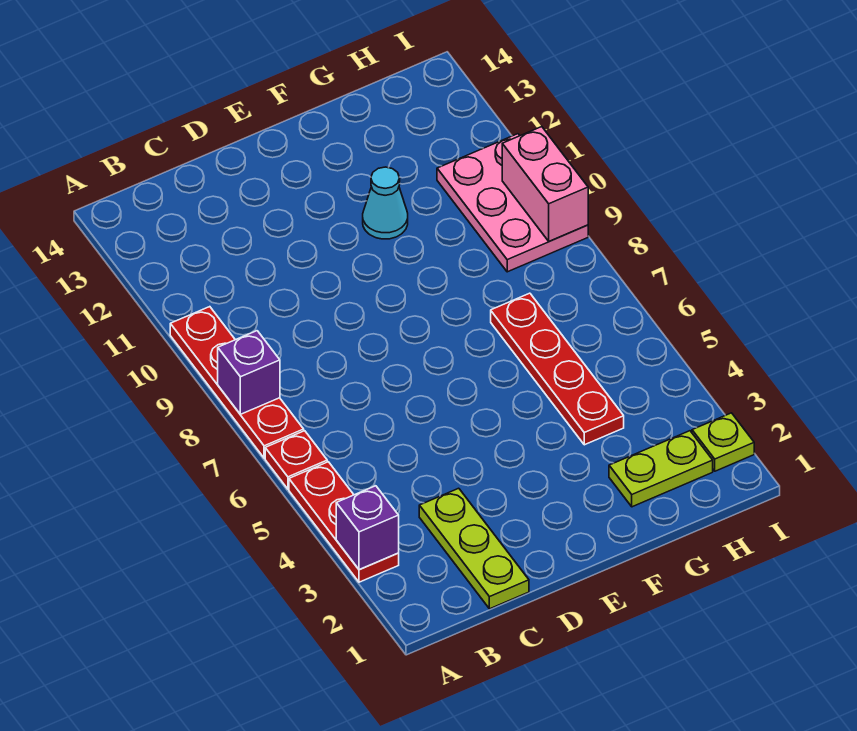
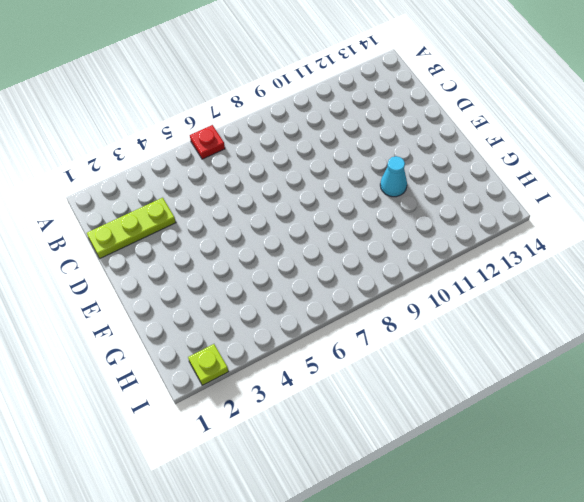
none -> red 1x3 plate [289,462,399,582]
none -> red 1x4 plate [170,307,304,458]
none -> lime 1x2 plate [609,431,713,507]

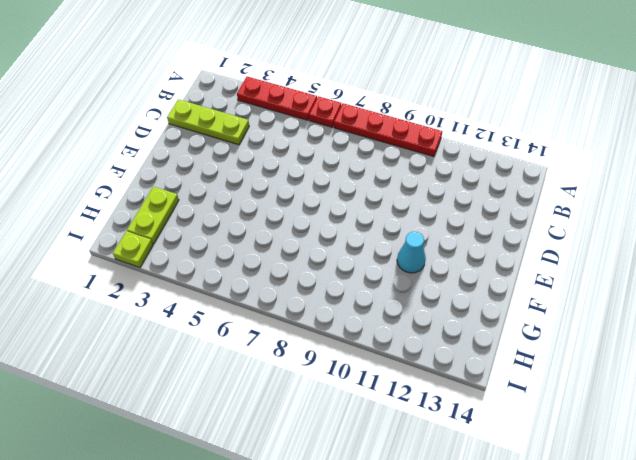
none -> red 1x4 plate [491,293,624,445]
none -> pink 2x3 plate [437,134,588,272]
none -> purple 1x1 brick [336,486,399,570]

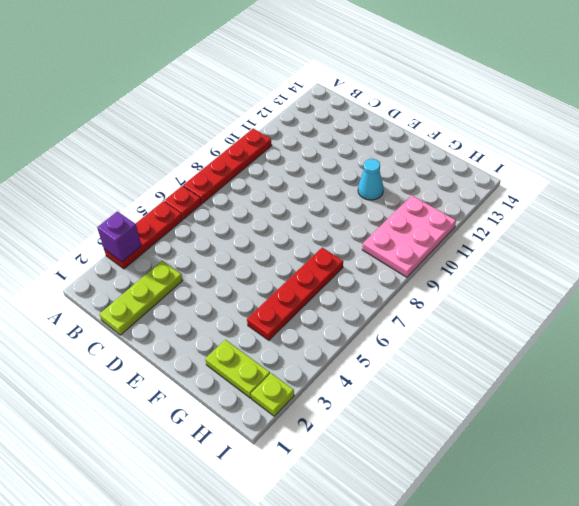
none -> purple 1x1 brick [218,331,280,414]
none -> pink 1x2 brick [502,127,588,241]

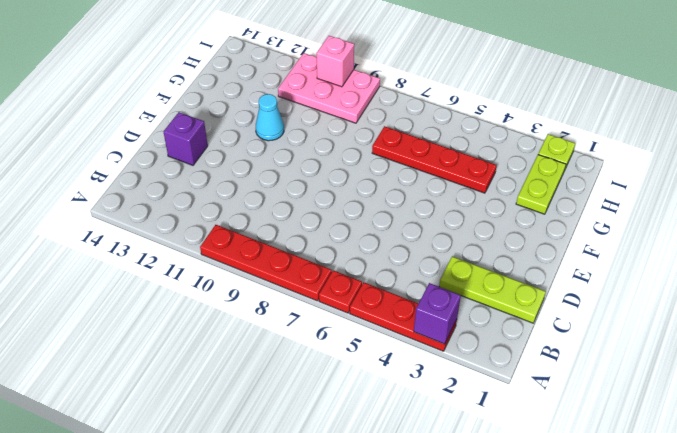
purple 1x1 brick [164,112,208,165] -> purple 1x1 brick moved to [218,331,280,414]
pink 1x1 brick [316,36,354,87] -> pink 1x2 brick [502,127,588,241]

